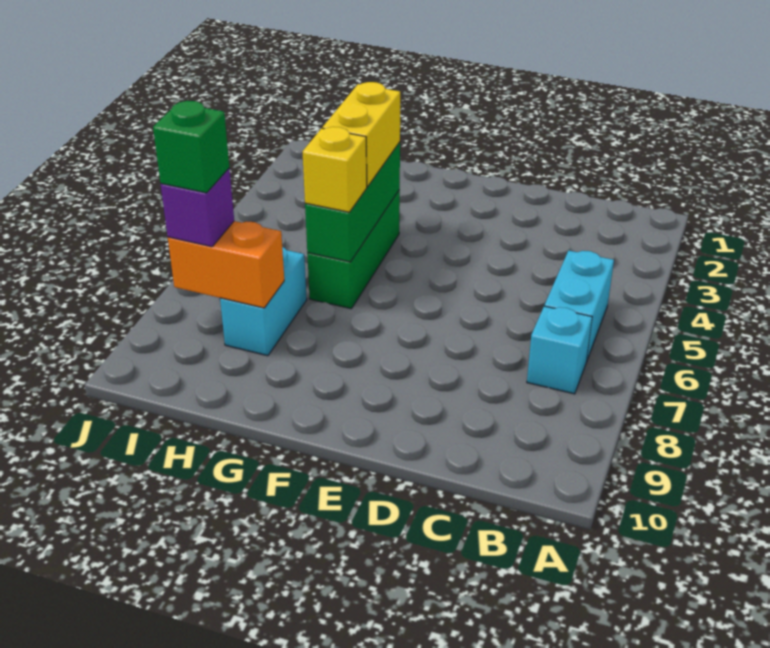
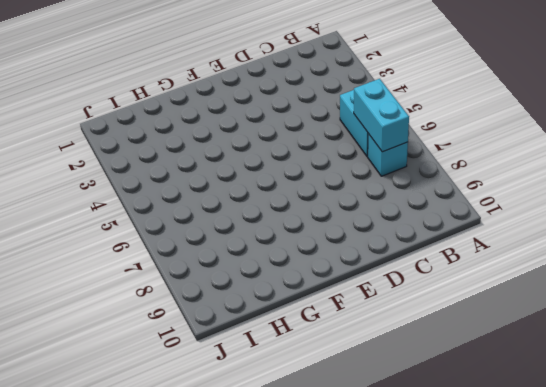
cyan 1x2 brick [354,79,409,152] -> cyan 1x2 brick moved to [220,247,307,356]
none -> green 1x3 brick [307,190,400,309]
none -> green 1x3 brick [305,142,400,262]

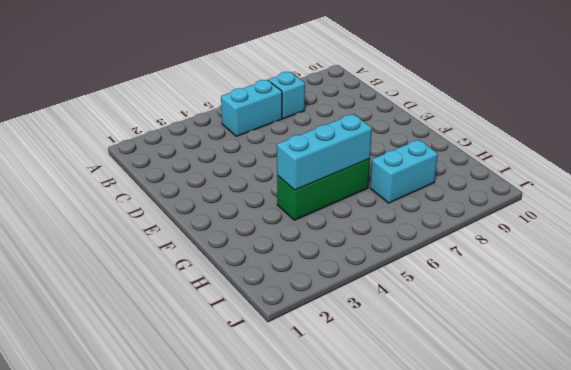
cyan 1x3 brick [277,114,372,190] -> green 1x3 brick [305,142,400,262]
none -> orange 1x2 brick [168,221,284,308]
none -> yellow 1x2 brick [322,82,400,187]

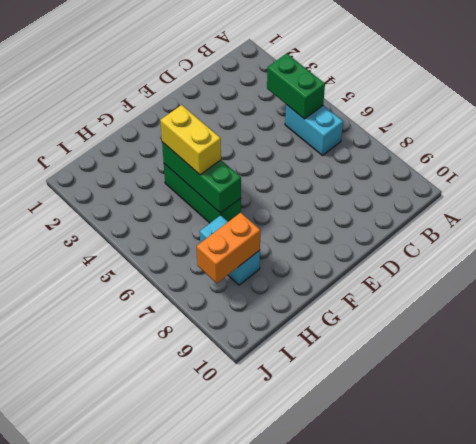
green 1x2 brick [267,53,325,119] -> none
none -> cyan 1x1 brick [527,306,592,394]
none -> yellow 1x1 brick [302,127,367,212]

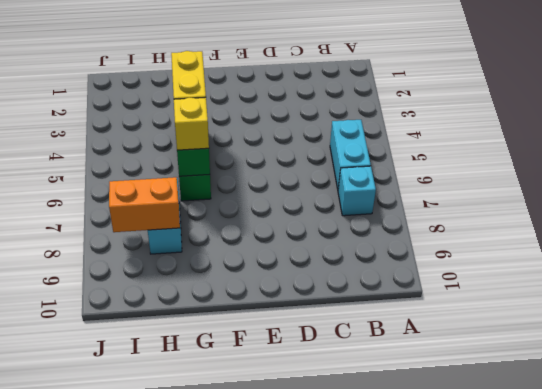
none -> purple 1x1 brick [161,168,234,247]
none -> green 1x1 brick [153,101,229,193]

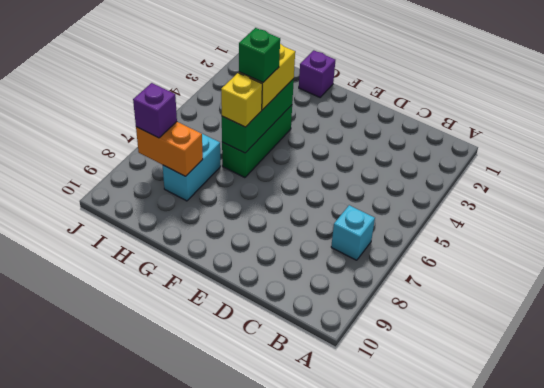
purple 1x1 brick [299,50,335,97] -> none
green 1x1 brick [239,28,280,82] -> green 1x1 brick moved to [153,101,229,193]
none -> cyan 1x2 brick [545,250,614,362]

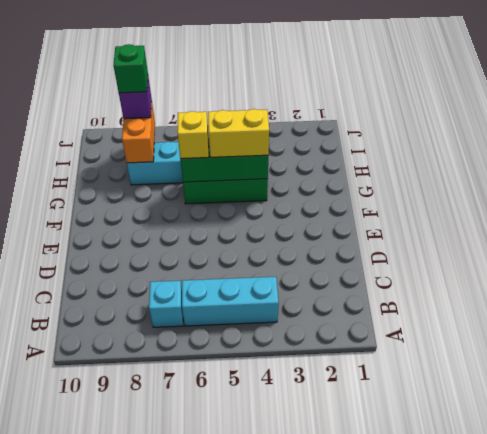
cyan 1x3 brick [182,277,279,326] -> cyan 1x2 brick [545,250,614,362]

